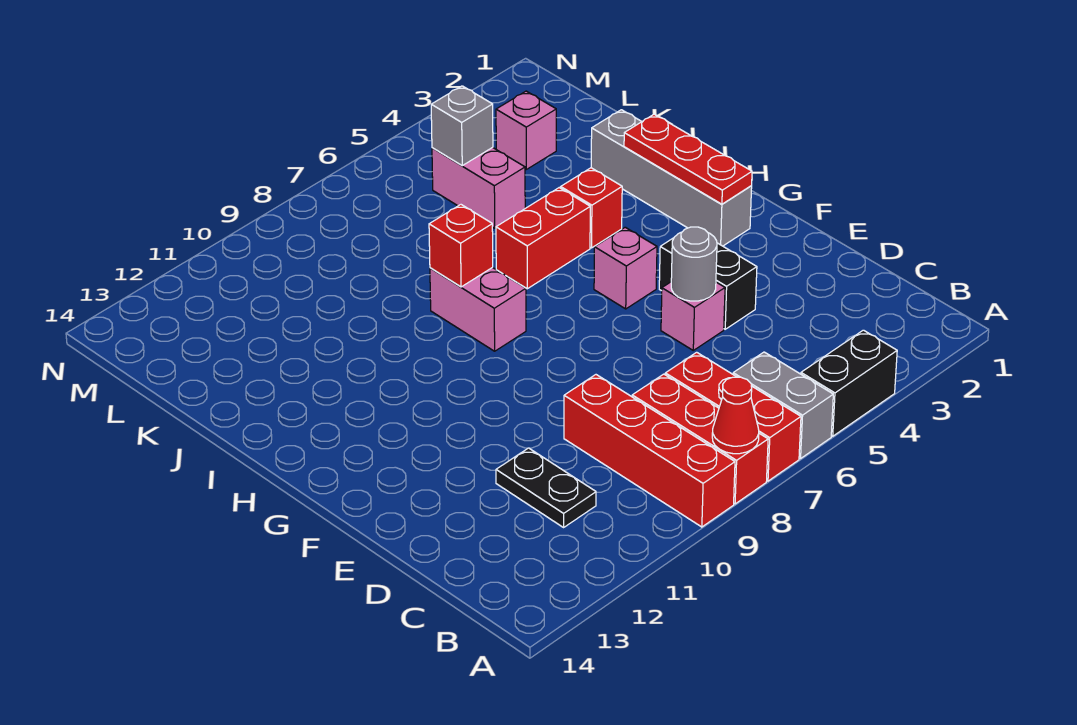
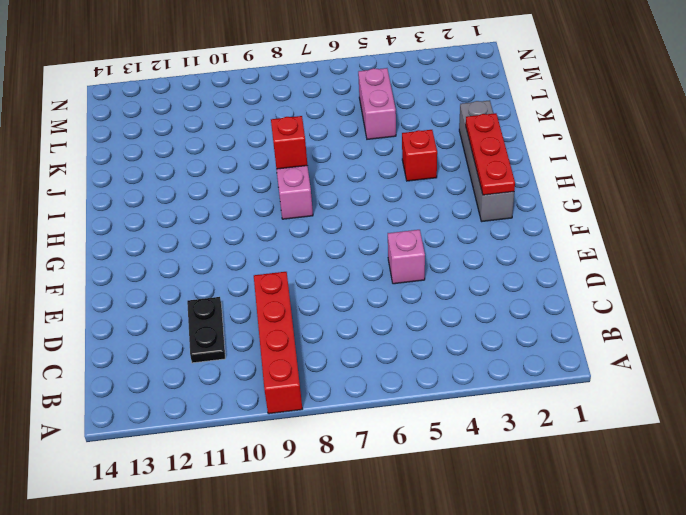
none -> black 1x2 brick [801,330,897,436]
none -> grey 1x2 brick [733,352,833,459]
none -> red 1x3 brick [665,352,801,481]

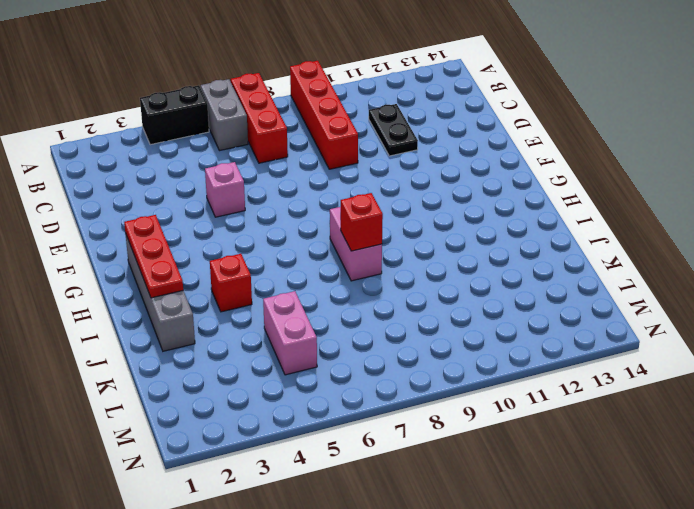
none -> red 1x3 brick [632,374,768,504]
none -> black 1x2 brick [659,238,757,329]
none -> pink 1x1 brick [594,227,657,309]

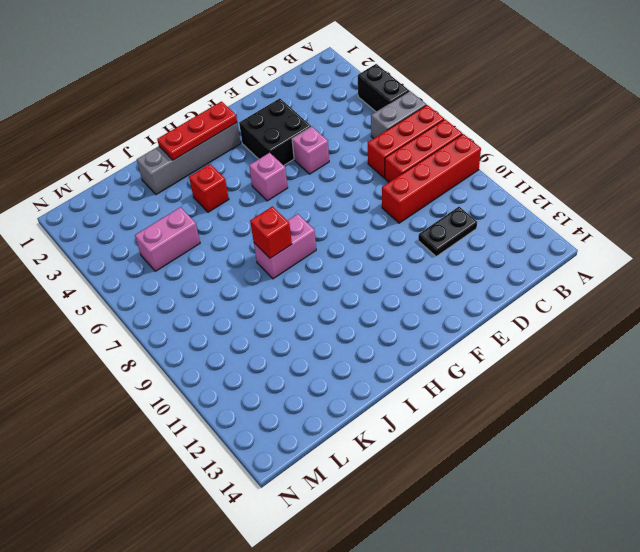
black 2x2 brick [239,98,311,165] -> black 1x2 brick [659,238,757,329]
none -> red 1x2 brick [496,188,590,289]
none -> pink 1x1 brick [496,91,556,169]
none -> red 1x1 cone [712,377,759,454]

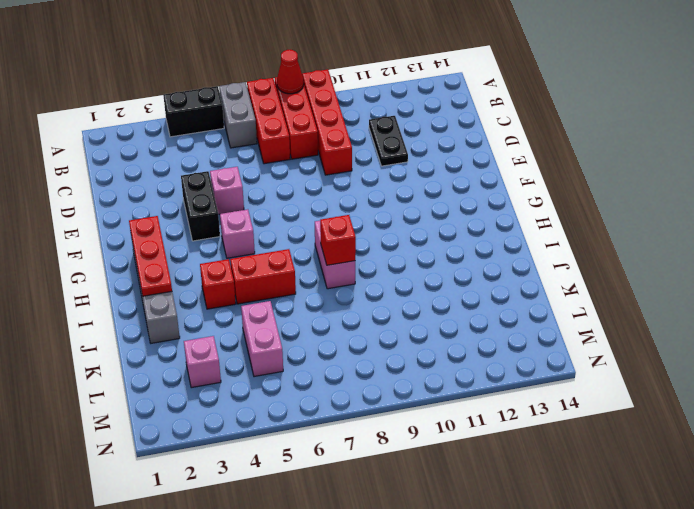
none -> grey 1x1 round brick [671,227,717,301]
none -> grey 1x1 brick [431,86,493,166]

